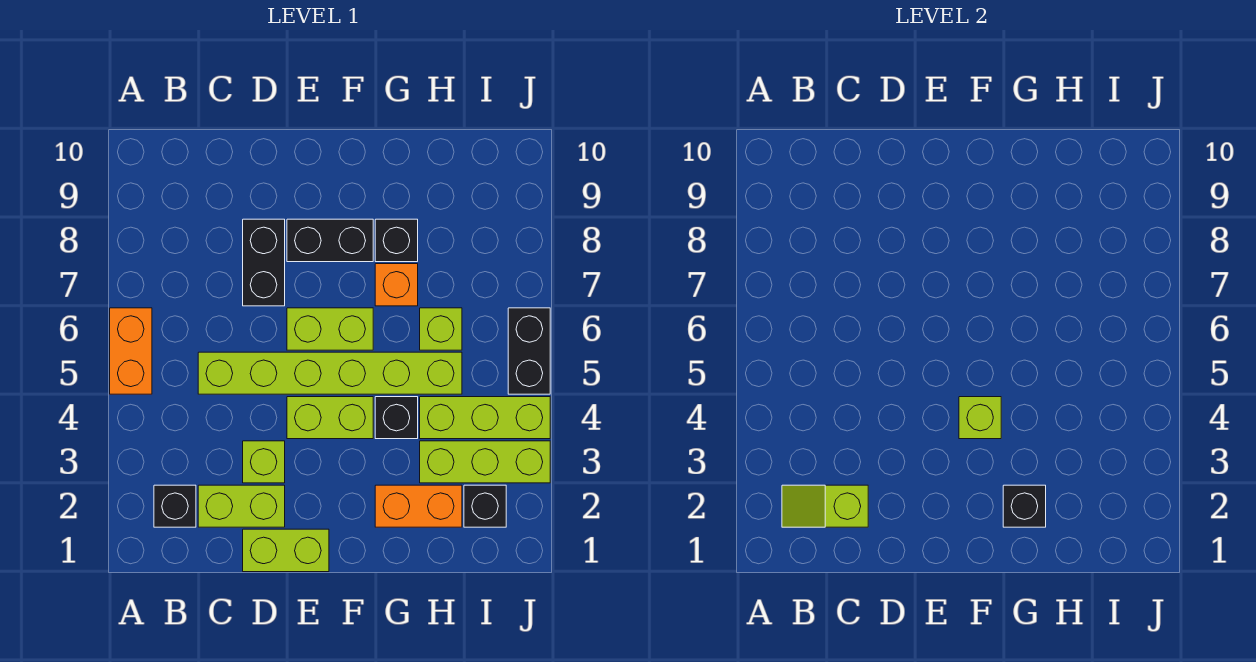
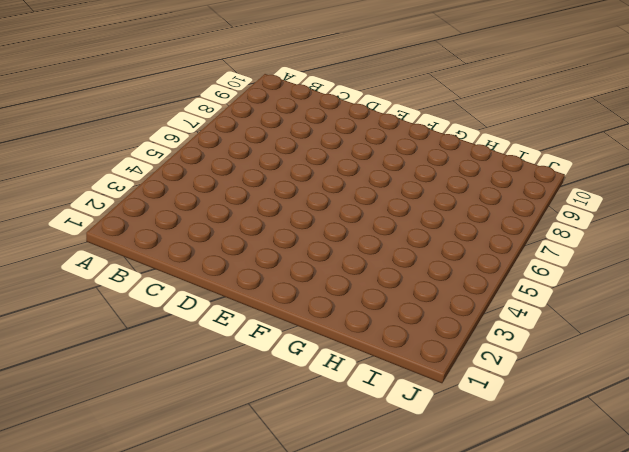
none -> orange 1x2 brick [110,308,152,394]
none -> black 1x1 brick [154,485,196,527]
none -> lime 1x2 brick [198,485,285,527]

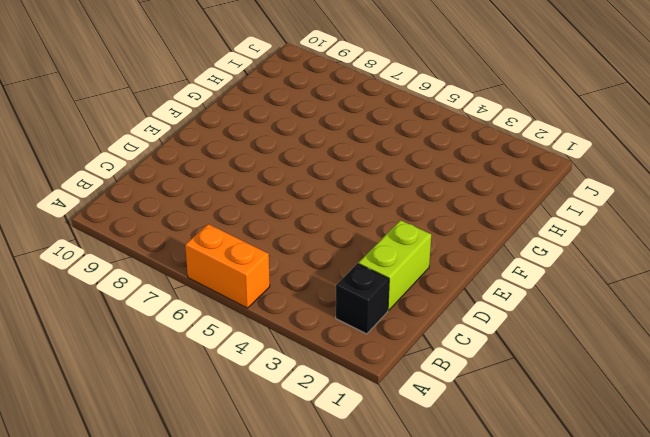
none -> lime 1x6 brick [198,352,462,394]
none -> lime 1x2 brick [243,529,329,572]
none -> lime 1x1 brick [243,441,285,483]

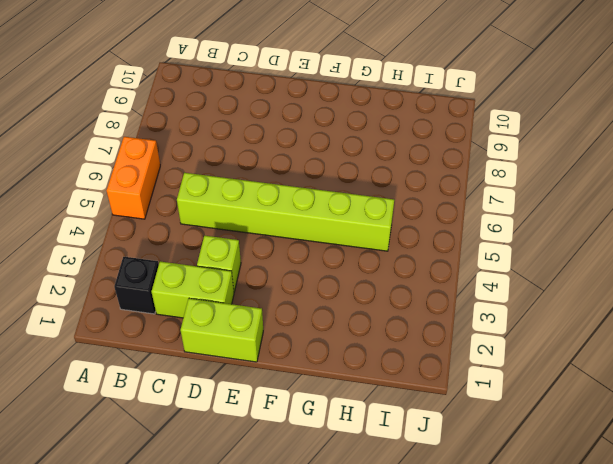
none -> black 1x2 brick [243,219,285,306]
none -> lime 1x2 brick [287,397,373,439]
none -> lime 1x2 brick [287,308,373,350]

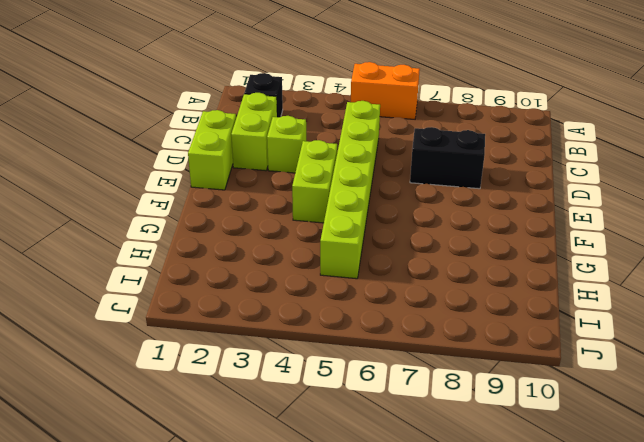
none -> lime 1x2 brick [287,308,373,350]
none -> black 1x2 brick [287,219,373,262]
none -> orange 1x2 brick [375,485,462,527]

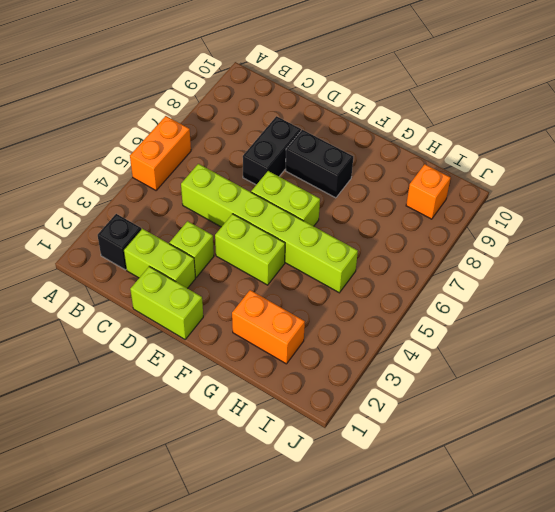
orange 1x1 brick [406,164,451,219] -> orange 1x1 brick moved to [375,264,418,306]
none -> black 1x1 brick [375,397,418,439]
none -> black 1x1 brick [375,219,418,262]
none -> lime 1x3 brick [420,441,550,483]

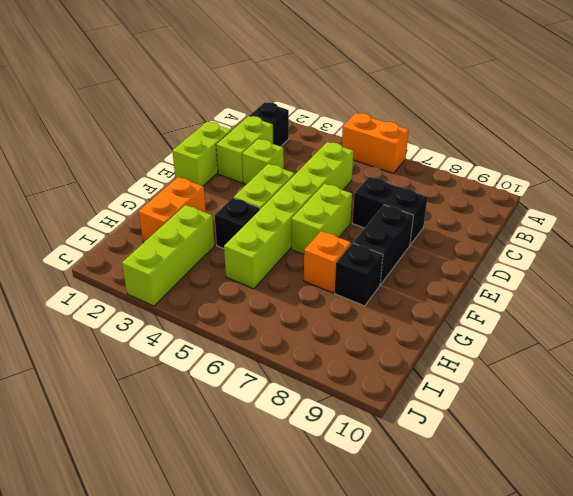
none -> lime 1x3 brick [420,397,550,439]
none -> lime 1x1 brick [420,308,462,350]
none -> black 1x1 brick [464,485,506,527]

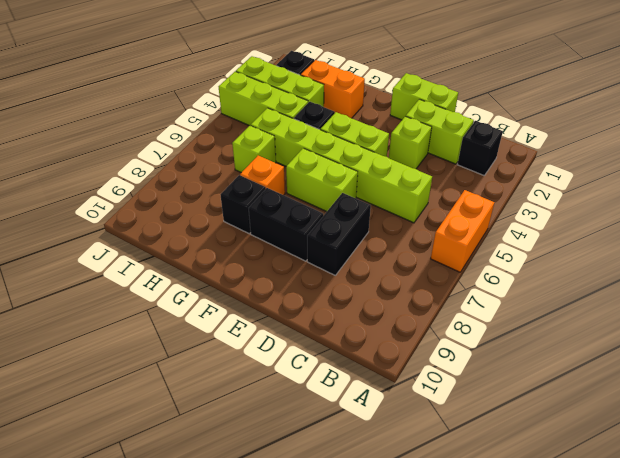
none -> black 1x2 brick [508,308,550,394]
none -> lime 1x2 slope [782,485,868,527]
none -> lime 1x1 brick [959,397,1001,439]

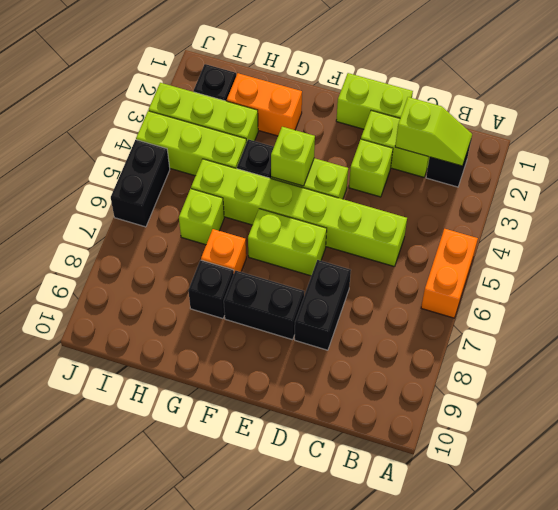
none -> black 1x1 brick [1003,485,1046,527]

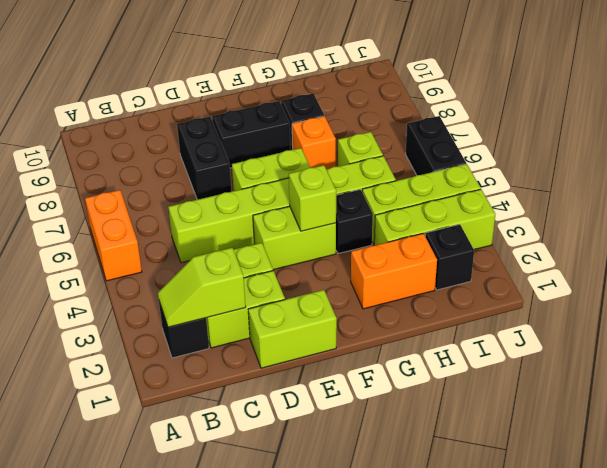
none -> black 1x1 brick [1003,485,1046,527]

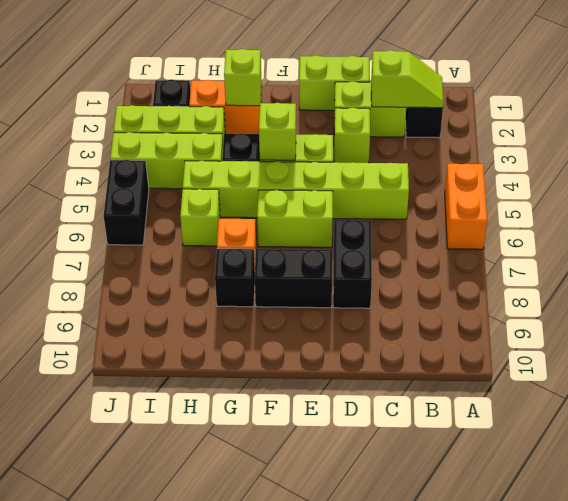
lime 1x1 brick [224,49,261,106] -> black 1x1 brick [1003,485,1046,527]

